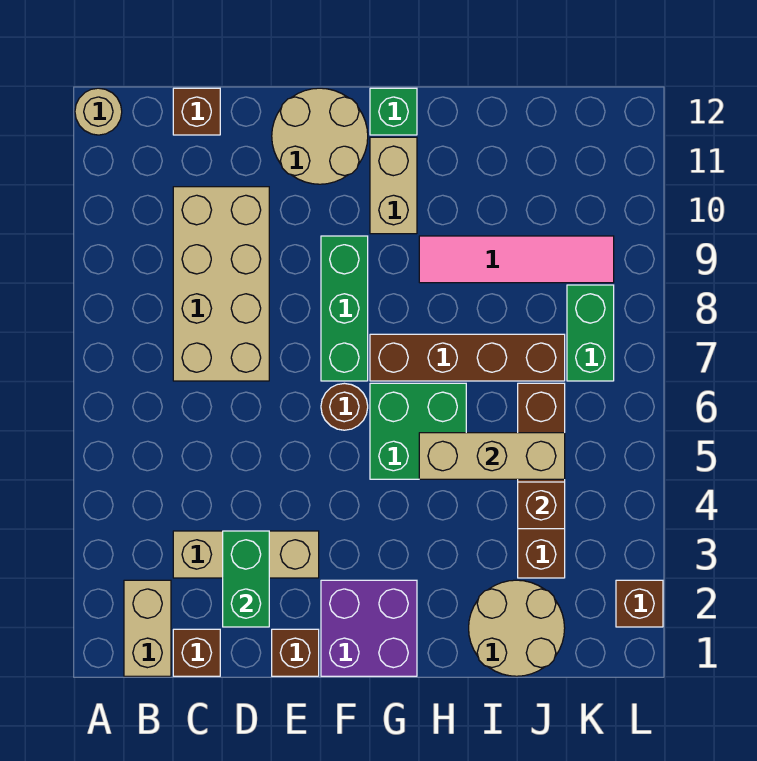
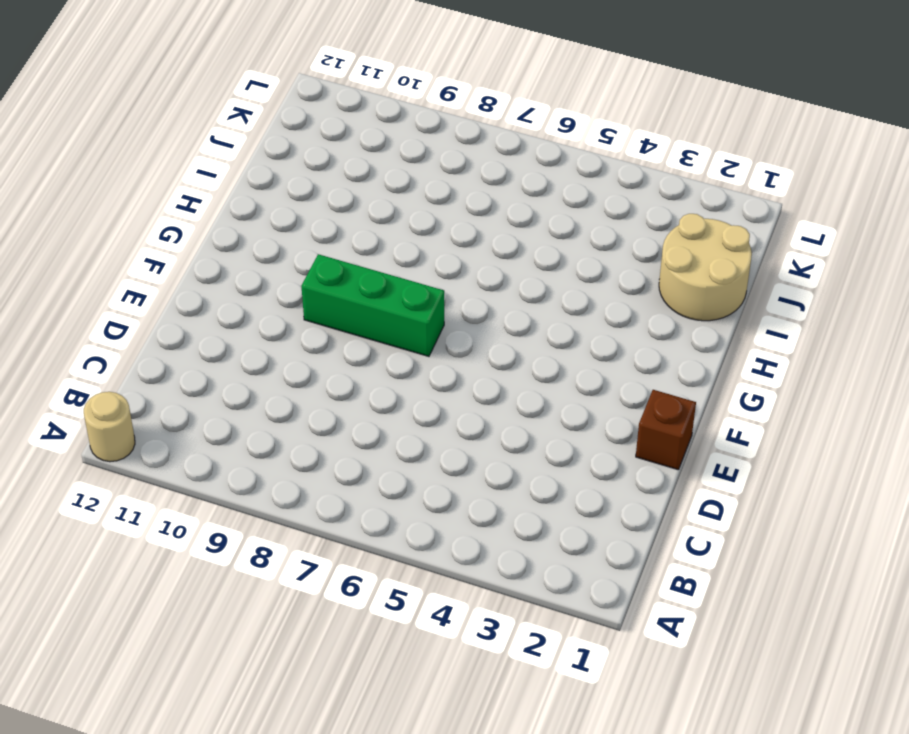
none -> tan 1x2 brick [124,580,171,676]
none -> brown 1x1 brick [173,629,220,676]
none -> tan 1x3 brick [173,531,319,578]

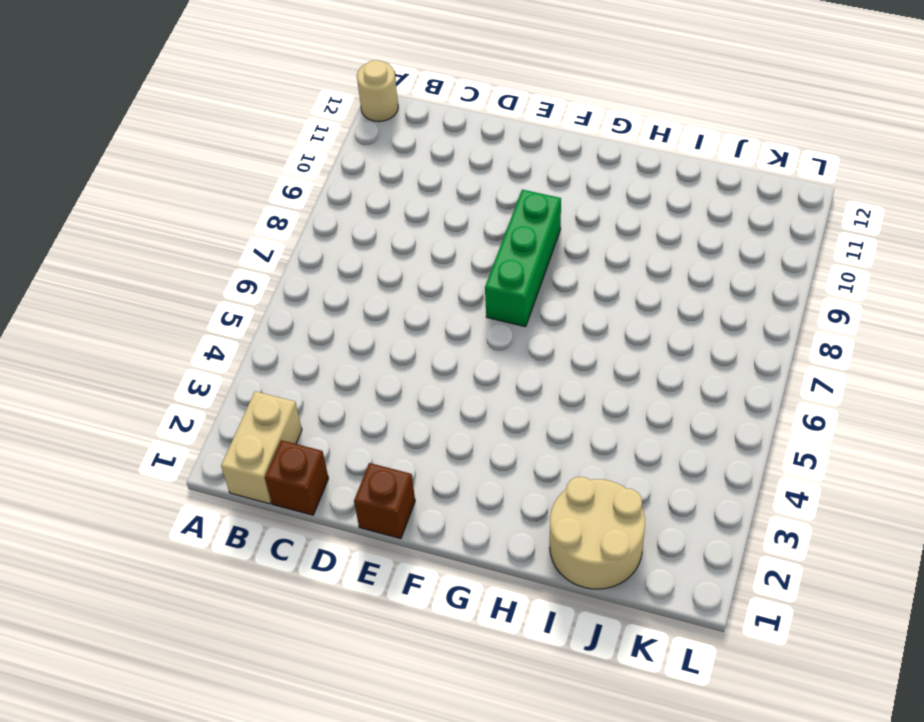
none -> tan 1x3 brick [173,531,319,578]
none -> tan 2x4 brick [173,187,269,381]
none -> brown 1x1 brick [173,88,220,135]

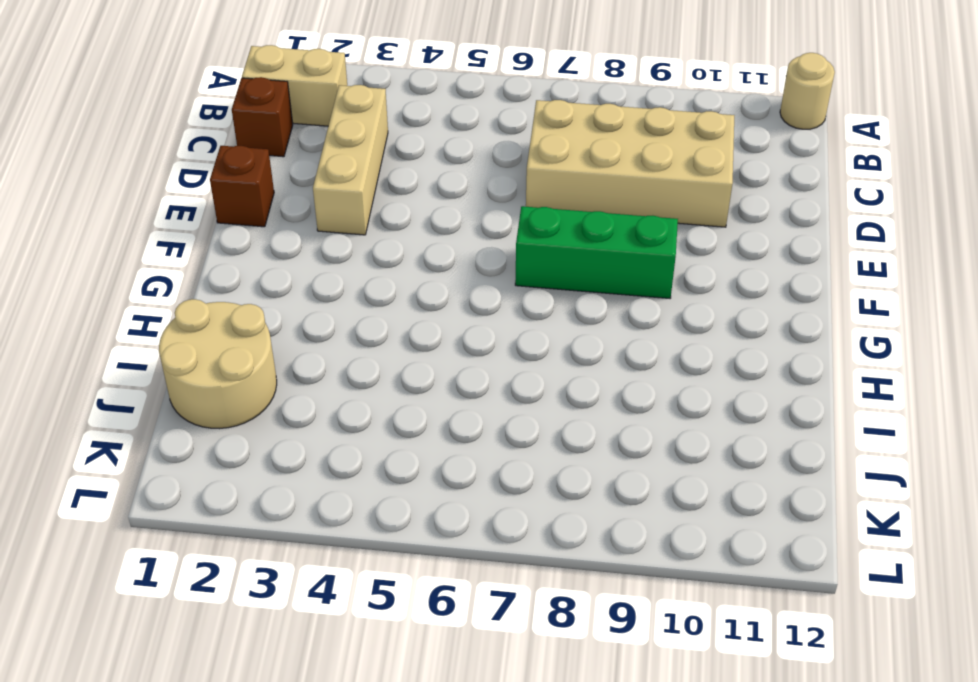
none -> brown 1x1 brick [173,88,220,135]
none -> tan 2x2 round brick [272,88,368,184]
none -> purple 2x2 brick [321,580,417,676]

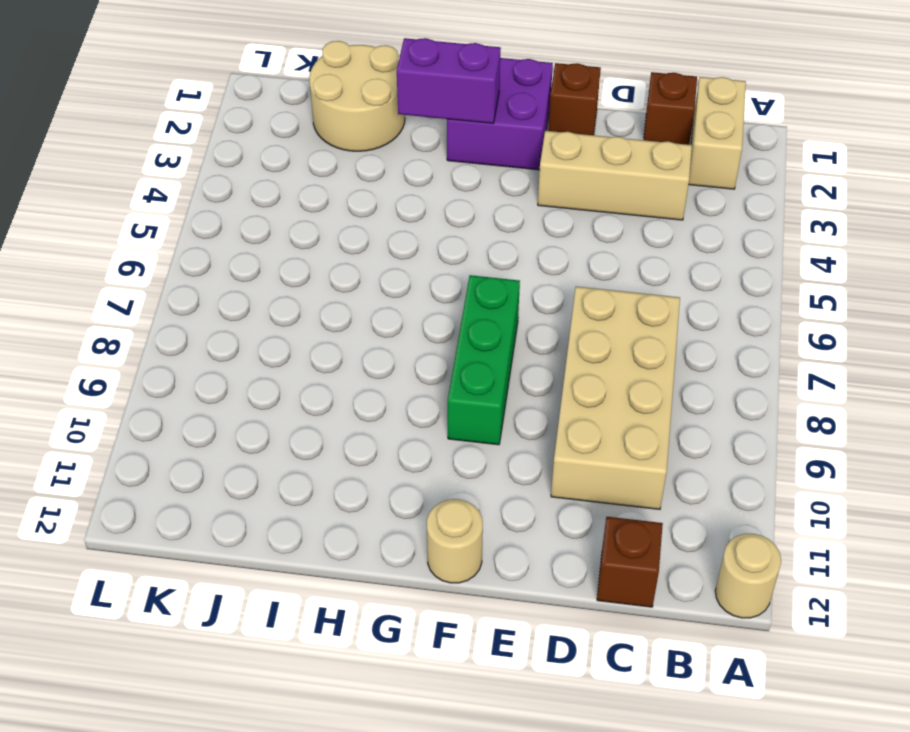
tan 1x1 round brick [427,499,483,583] -> tan 2x2 round brick [272,88,368,184]
purple 1x2 brick [397,38,501,123] -> none
none -> brown 1x1 round brick [321,383,368,430]
none -> green 2x2 brick [370,383,466,479]
none -> brown 1x4 brick [370,334,565,381]

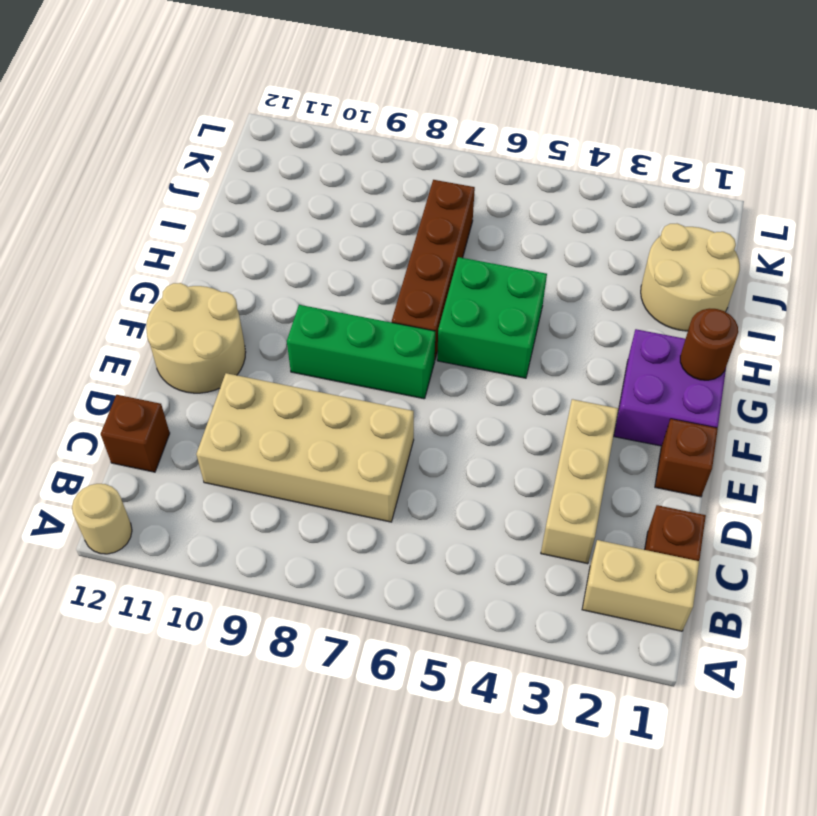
brown 1x1 round brick [680,309,738,380] -> brown 1x1 round brick moved to [321,383,368,430]
none -> tan 1x2 brick [370,137,417,234]
none -> green 1x1 brick [370,88,417,135]
none -> pink 1x4 tile [419,236,614,283]

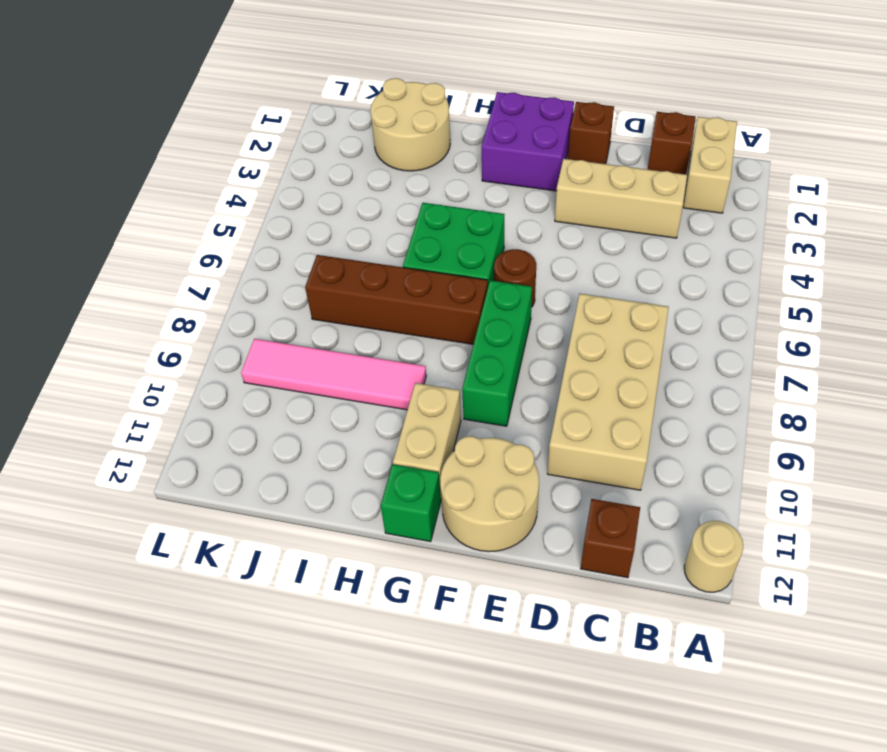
none -> brown 1x4 brick [518,383,565,578]
none -> green 1x2 brick [567,285,614,381]
none -> brown 1x1 brick [616,580,663,627]

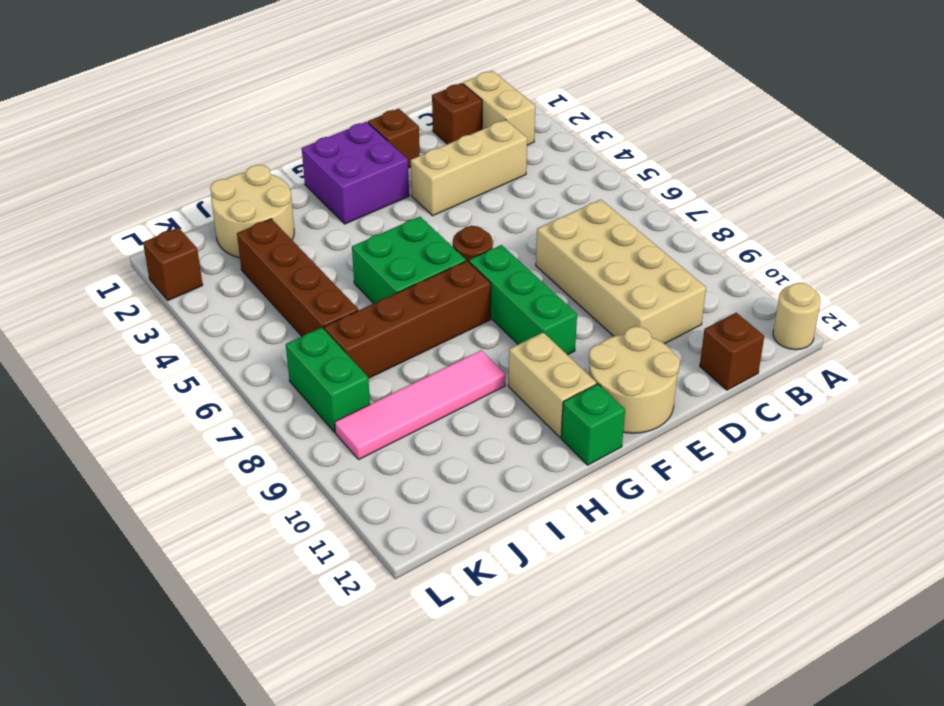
none -> green 1x2 brick [223,531,269,627]
none -> tan 1x3 brick [419,433,565,479]
none -> brown 1x1 brick [518,482,565,529]

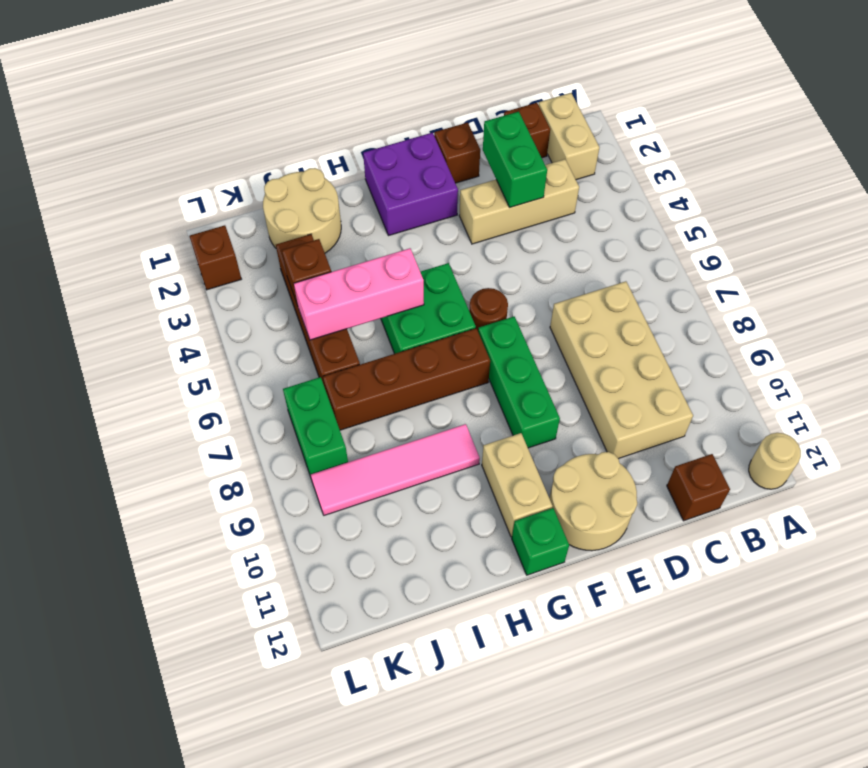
pink 1x3 brick [294,248,424,340] -> tan 1x3 brick [419,433,565,479]

